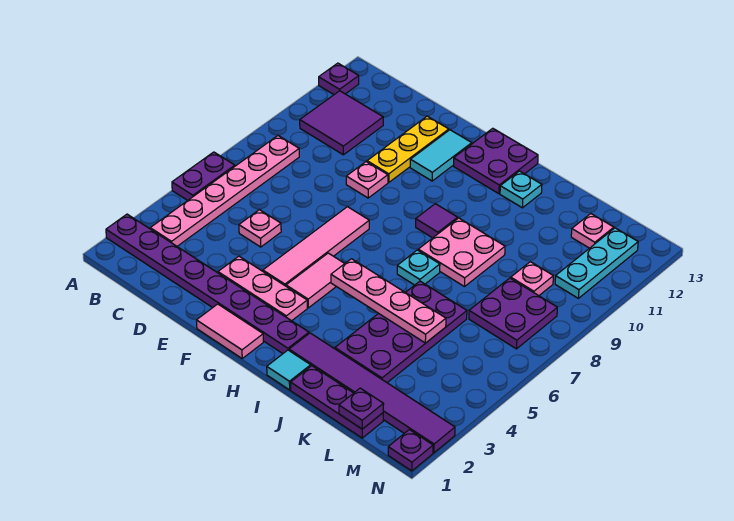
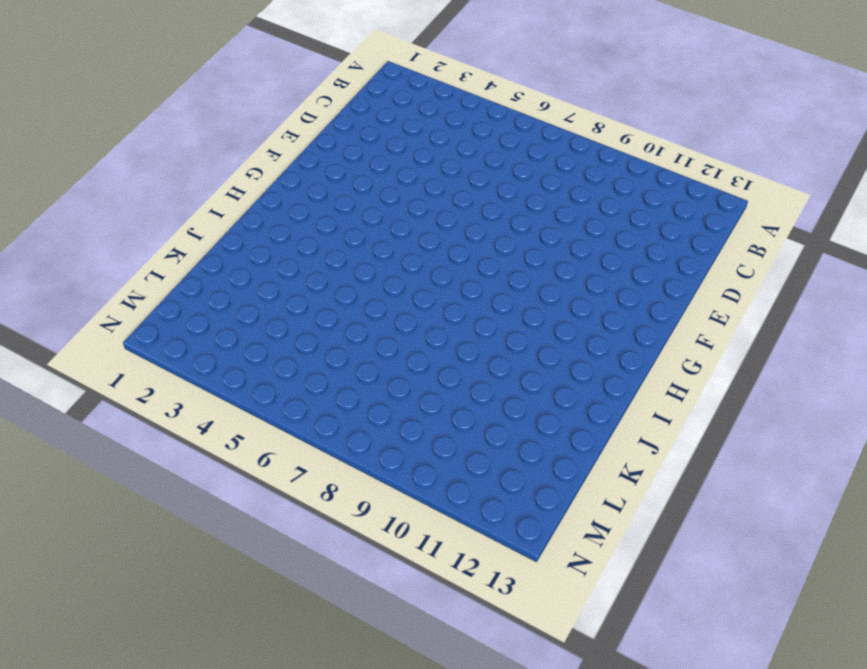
none -> purple 1x8 plate [106,214,309,354]
none -> purple 1x2 plate [172,152,235,201]
none -> purple 1x1 plate [319,63,359,94]

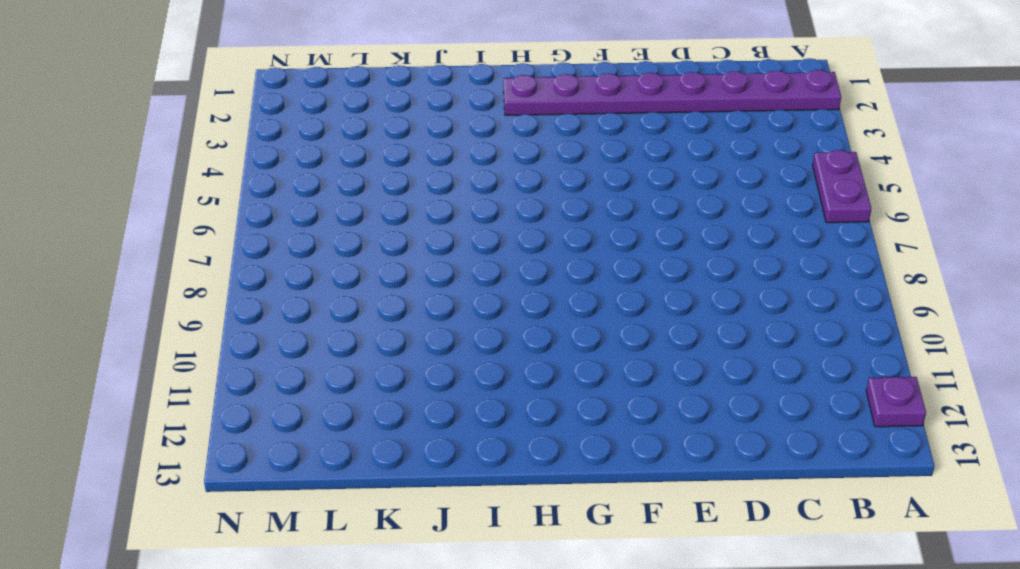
none -> pink 1x6 plate [150,136,299,246]
none -> purple 2x2 tile [300,91,383,155]
none -> pink 1x1 plate [239,210,281,247]

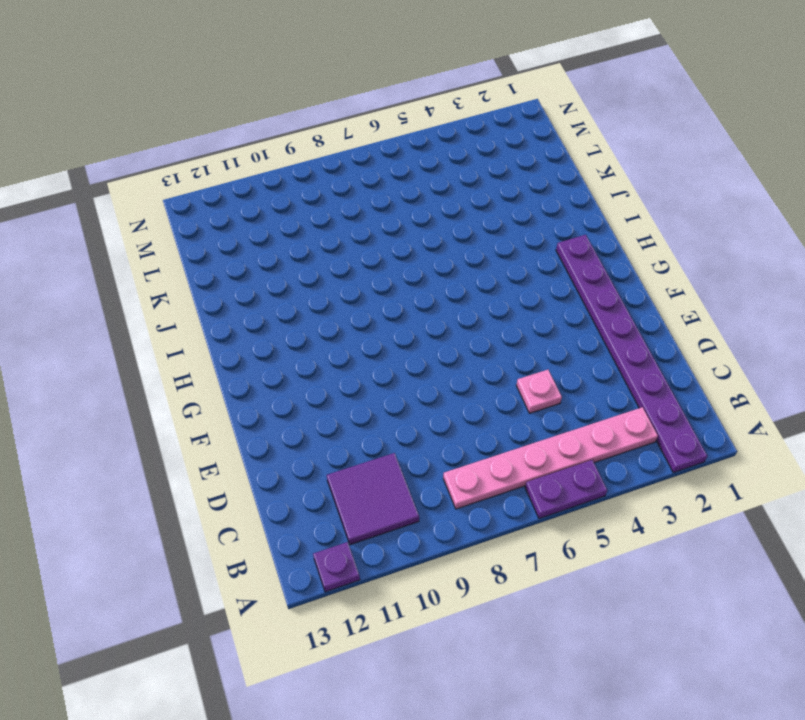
none -> pink 1x3 plate [218,256,307,321]
none -> pink 1x1 plate [346,162,388,198]
none -> yellow 1x3 plate [367,116,449,182]

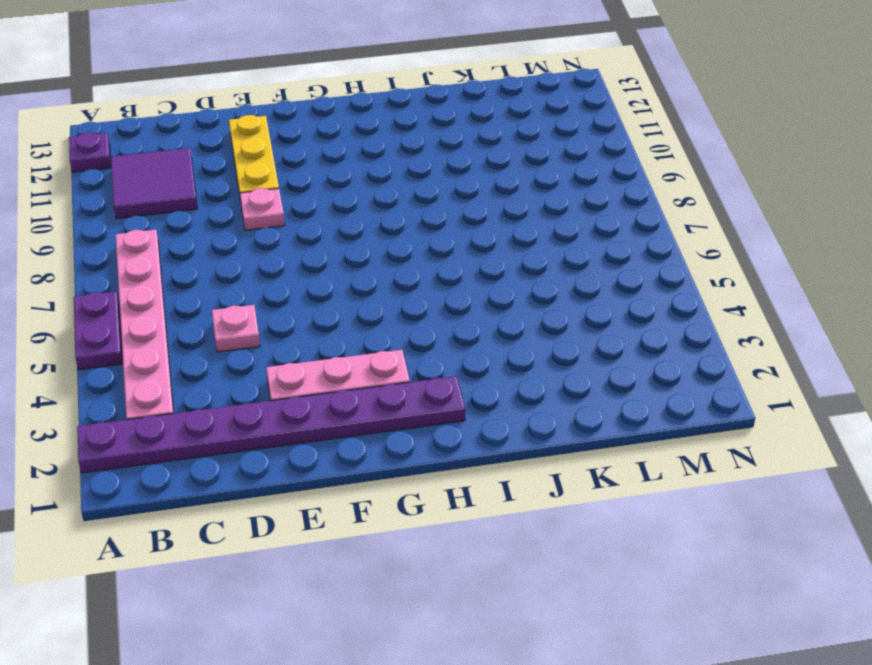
none -> pink 1x2 tile [197,304,263,358]
none -> pink 1x4 tile [263,207,369,286]
none -> cyan 1x2 tile [410,130,472,181]

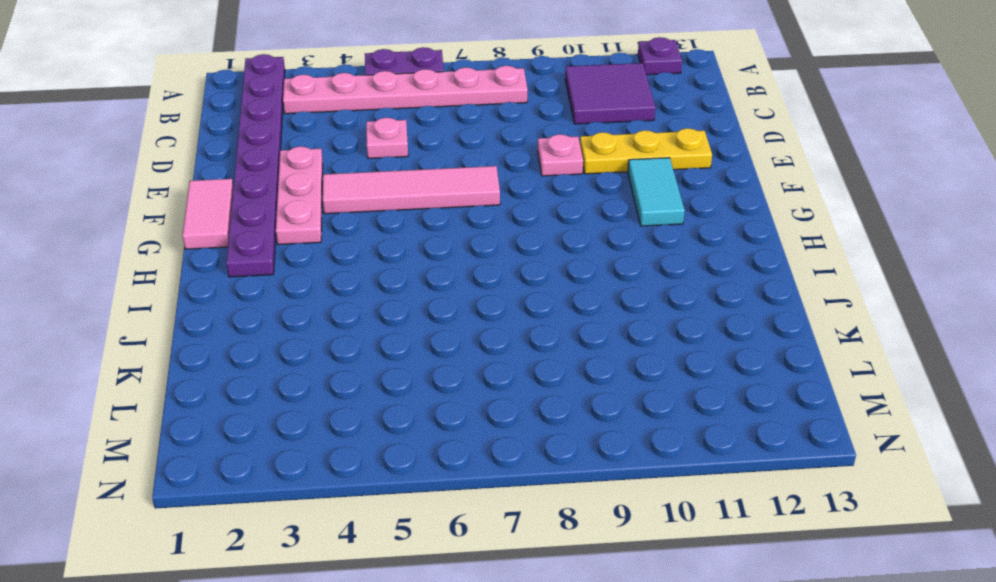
cyan 1x2 tile [628,158,685,226] -> cyan 1x2 tile turned to [410,130,472,181]
none -> pink 1x2 tile [286,253,345,308]
none -> purple 2x2 plate [454,128,538,194]
none -> purple 1x1 tile [416,204,458,238]

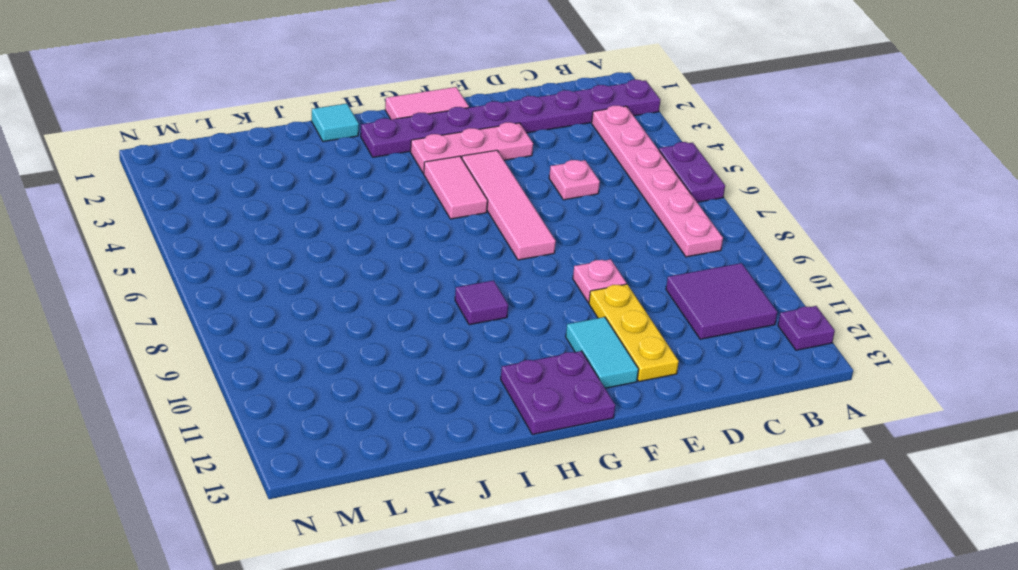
none -> purple 1x6 tile [289,333,455,453]
none -> cyan 1x1 plate [397,250,440,285]
none -> pink 2x2 plate [418,218,505,287]

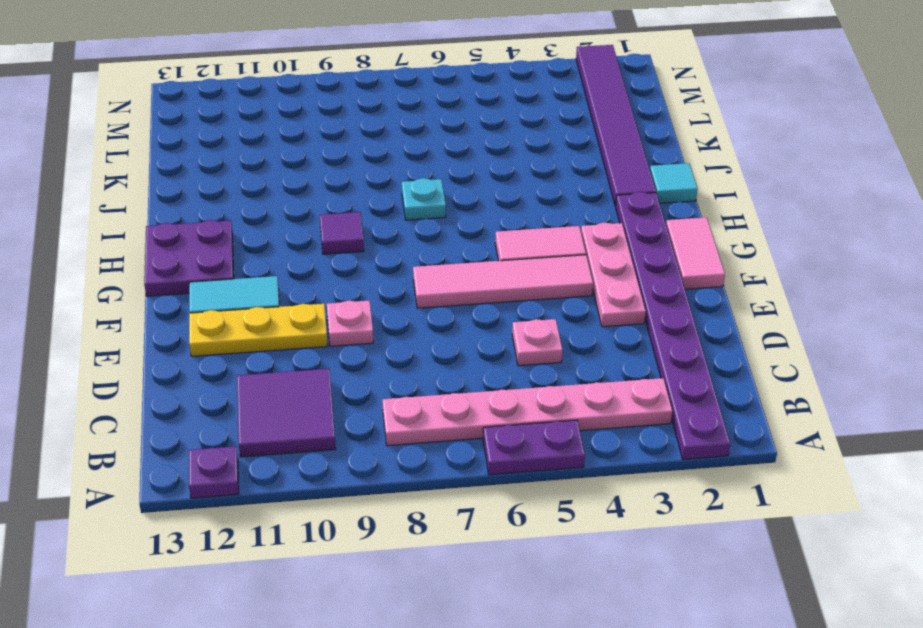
none -> pink 2x2 plate [418,218,505,287]
none -> cyan 1x1 plate [500,171,542,208]
none -> purple 1x3 plate [291,366,383,438]

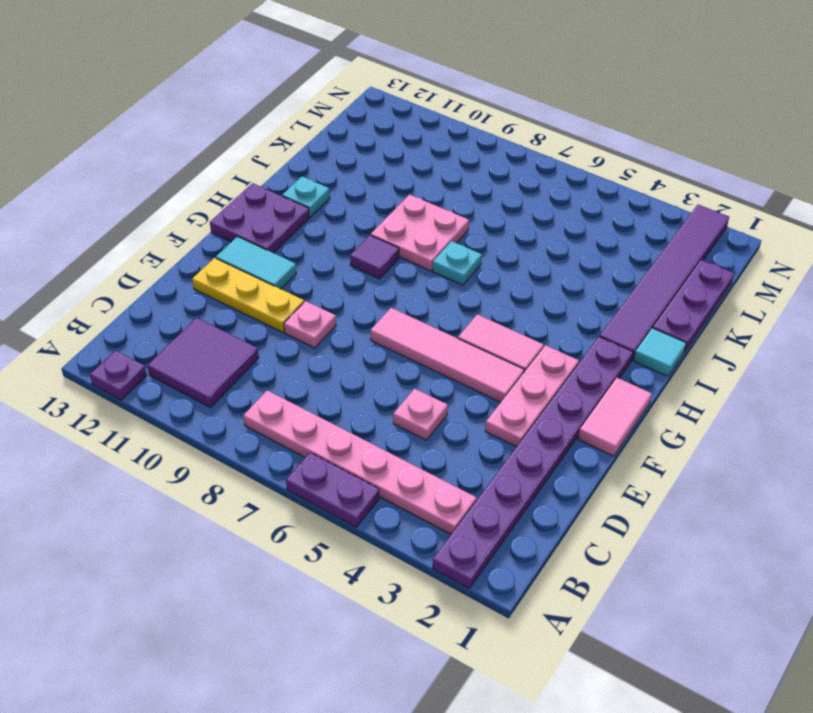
none -> purple 2x4 plate [335,281,467,382]
none -> purple 2x2 plate [469,278,557,349]
none -> pink 1x1 plate [511,262,553,296]

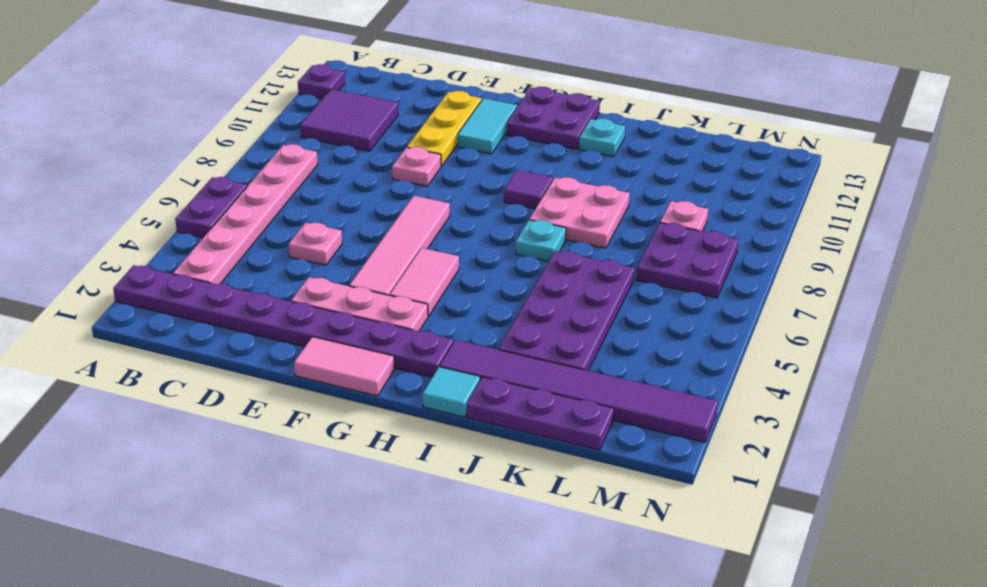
none -> pink 1x1 plate [571,214,614,248]
none -> cyan 1x3 plate [555,228,638,298]
none -> purple 1x1 plate [388,430,433,471]

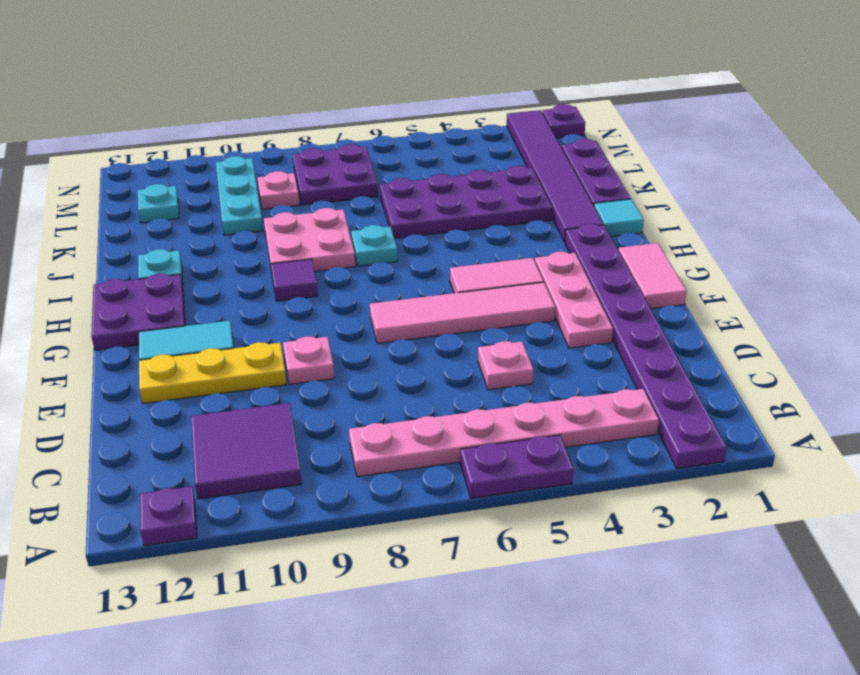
cyan 1x3 plate [216,156,263,235] -> cyan 1x3 plate turned to [555,228,638,298]
cyan 1x1 plate [138,184,179,223] -> pink 1x1 plate [571,214,614,248]
none -> pink 1x4 plate [331,259,446,343]
none -> purple 1x1 plate [339,388,384,429]

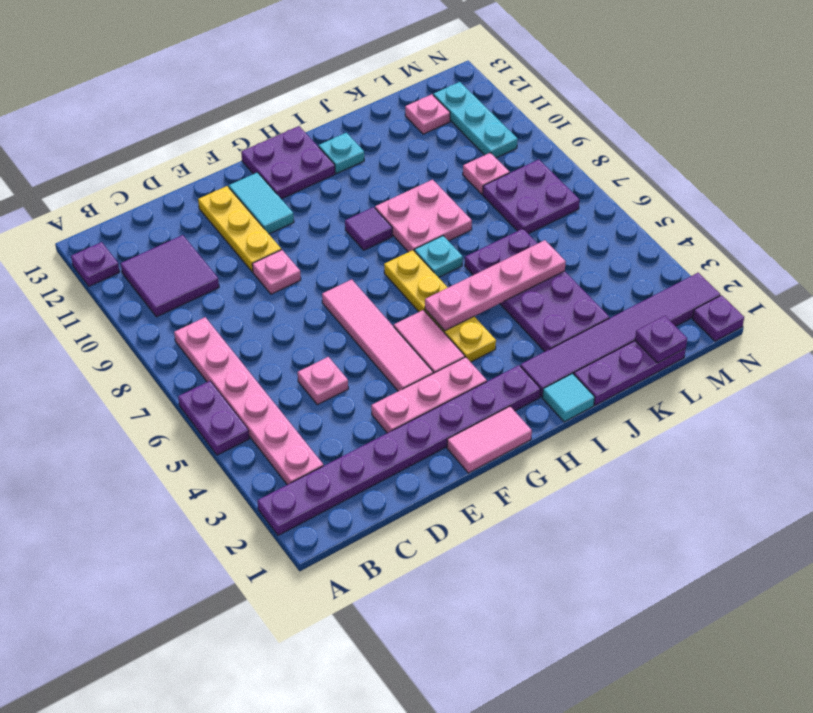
yellow 1x4 plate [384,250,496,362] -> none

